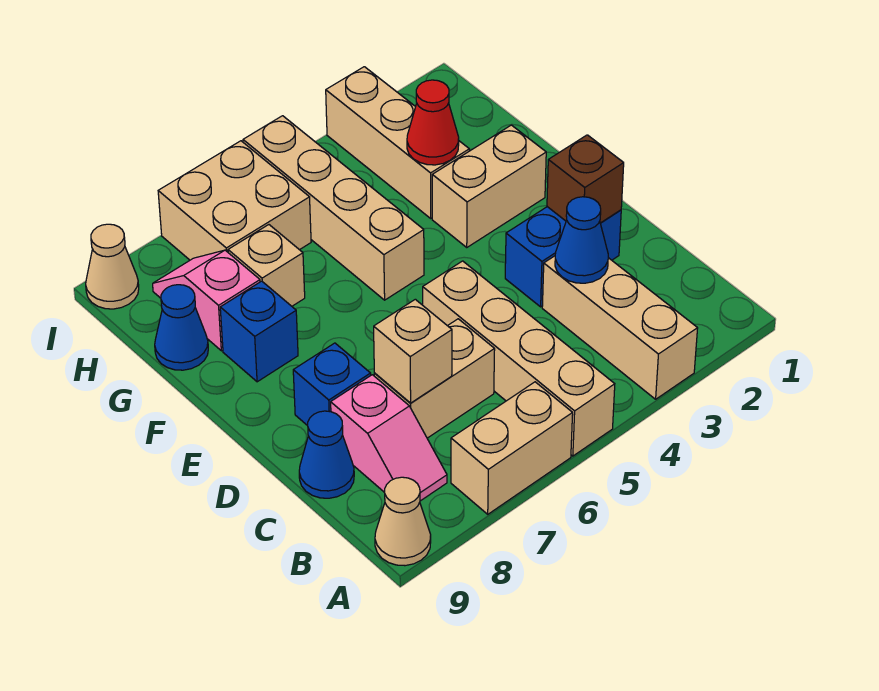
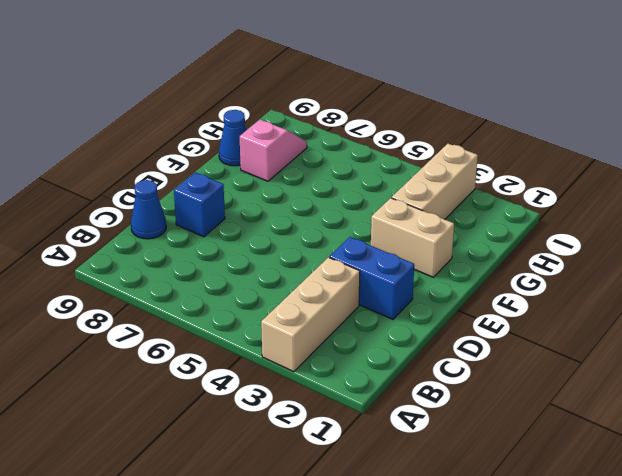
none -> tan 1x4 brick [423,261,615,456]
none -> tan 1x2 brick [451,382,573,514]
none -> tan 1x1 cone [375,477,431,566]

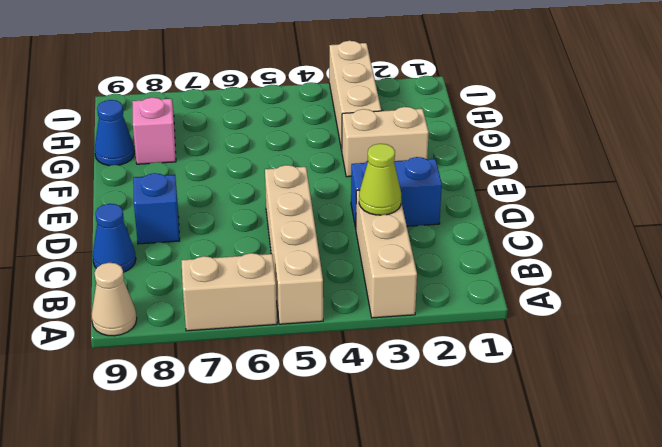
lime 1x1 cone [359,144,401,215] -> blue 1x1 cone [555,197,608,283]
none -> pink 1x2 slope [331,375,447,501]
none -> tan 1x2 brick [374,319,495,438]
none -> tan 1x4 brick [243,116,424,300]

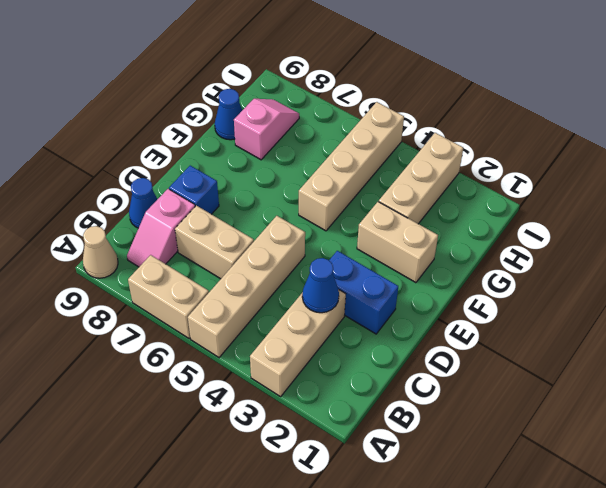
none -> blue 1x1 brick [220,281,298,382]
none -> tan 1x1 brick [228,225,305,306]
none -> tan 2x2 brick [158,141,311,260]

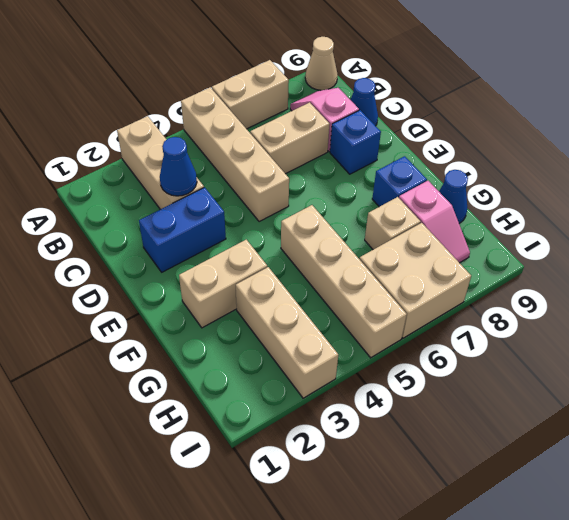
none -> tan 1x1 cone [86,224,139,309]
none -> tan 1x1 brick [374,299,452,403]
none -> brown 1x1 brick [547,135,624,223]

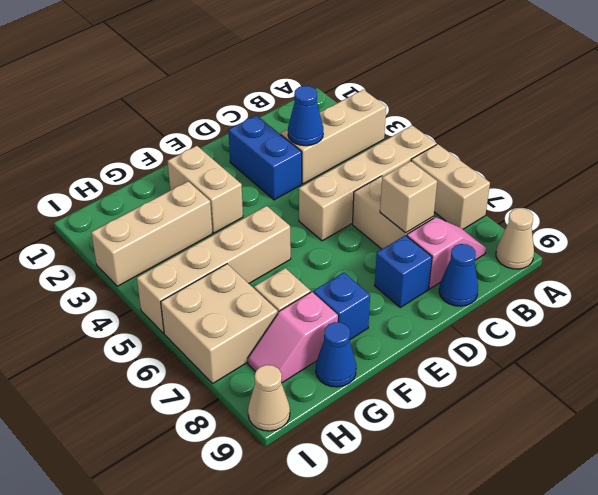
none -> brown 1x1 brick [547,135,624,223]
none -> red 1x1 cone [407,80,459,165]

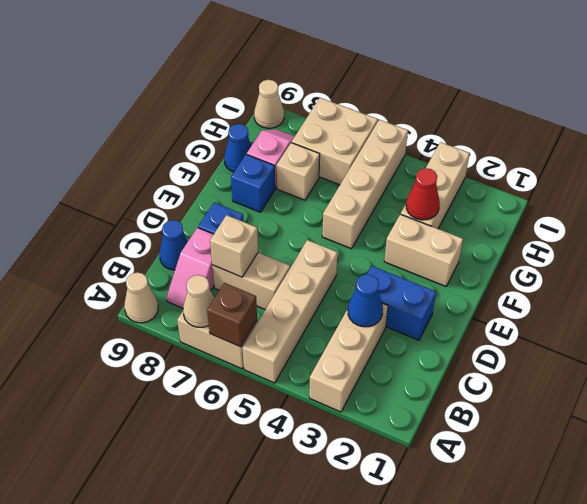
brown 1x1 brick [207,283,257,347] -> brown 1x1 brick moved to [547,135,624,223]
tan 1x1 cone [183,275,214,327] -> none

